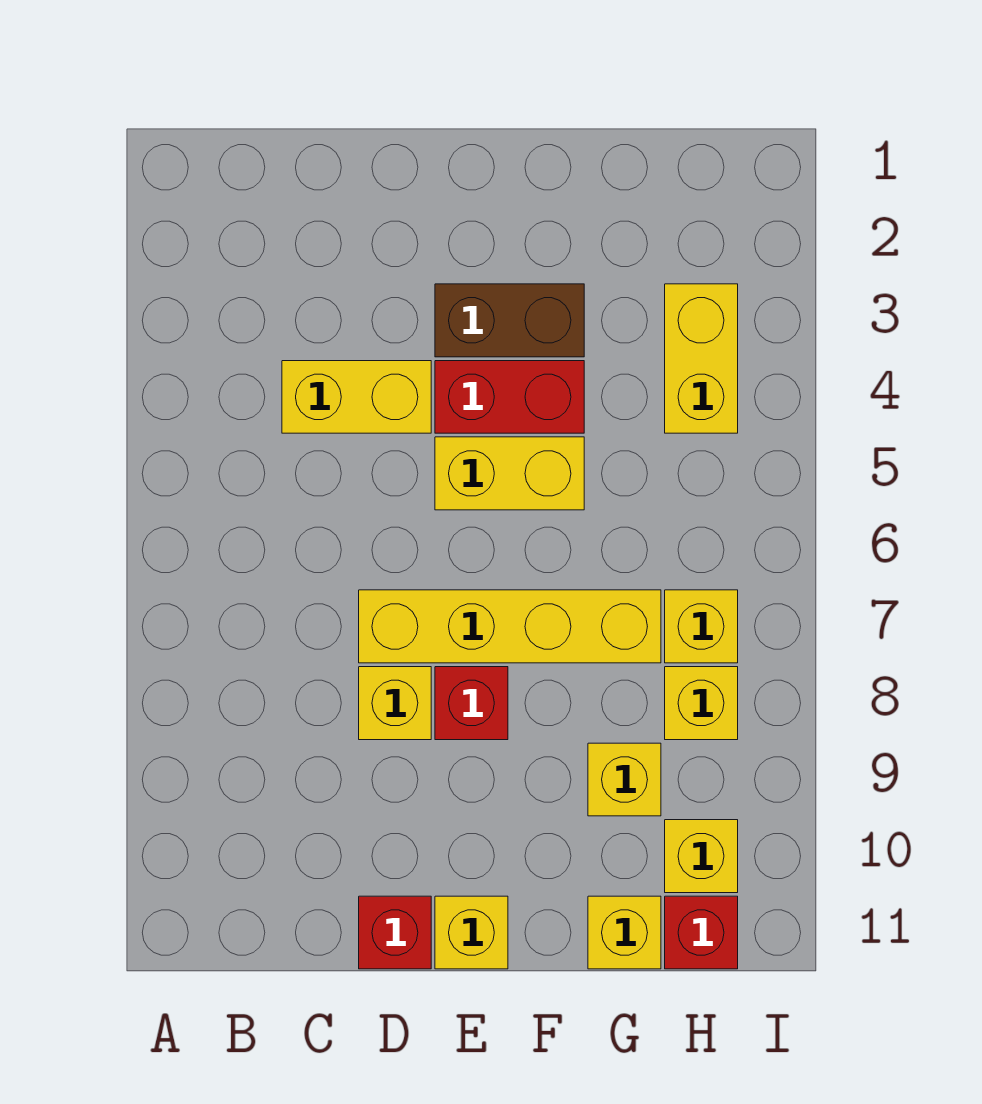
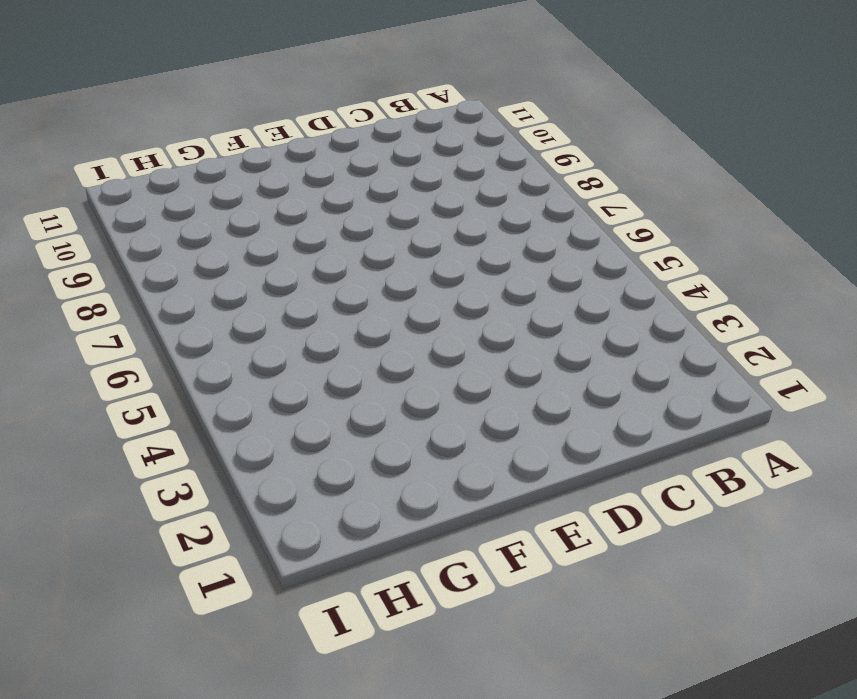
none -> yellow 1x2 brick [282,361,431,433]
none -> yellow 1x4 brick [359,590,661,663]
none -> yellow 1x1 brick [359,667,431,740]

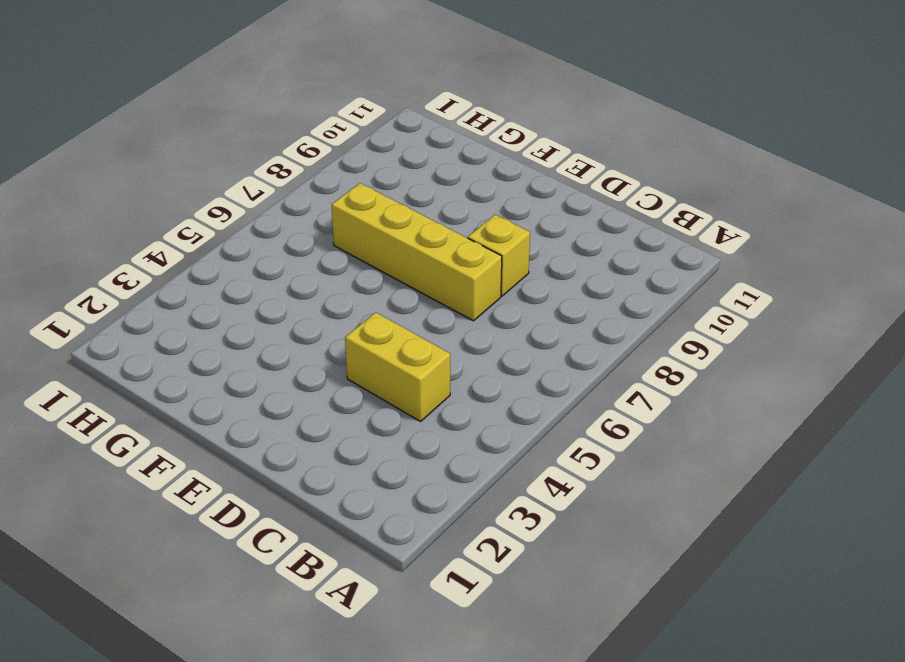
none -> red 1x1 brick [359,896,431,969]
none -> brown 1x2 brick [435,284,584,357]
none -> red 1x2 brick [435,361,584,433]

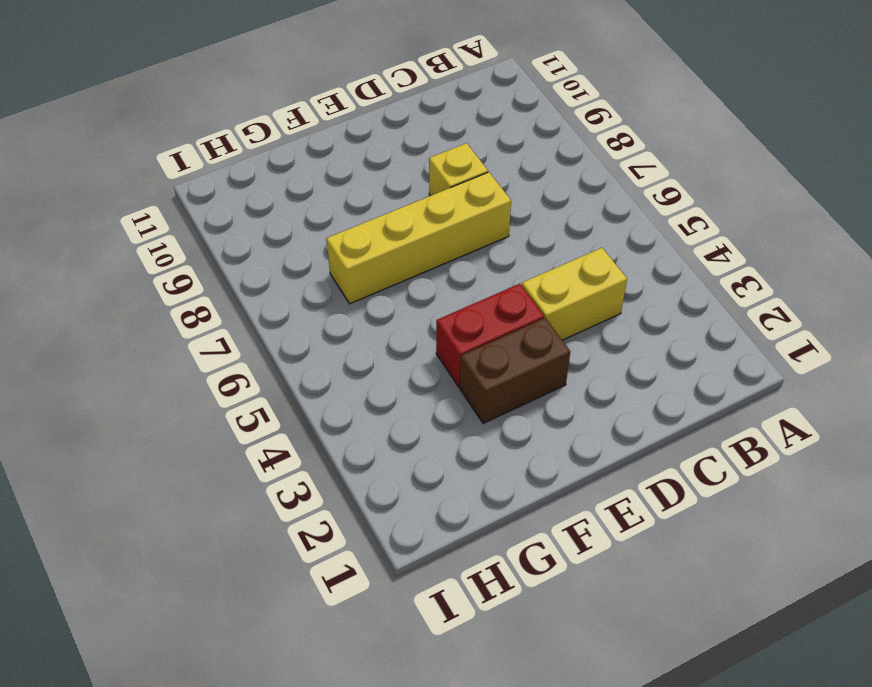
none -> red 1x1 brick [359,896,431,969]
none -> yellow 1x2 brick [435,437,584,510]
none -> red 1x1 brick [435,667,508,740]

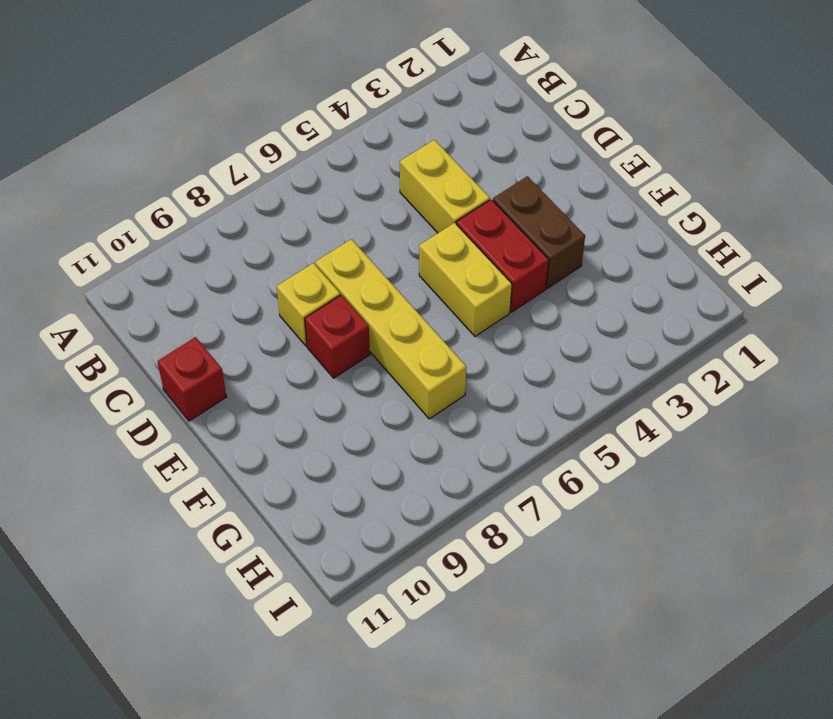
none -> yellow 1x1 brick [435,896,508,969]
none -> yellow 1x1 brick [588,743,661,816]
none -> yellow 1x1 brick [588,896,661,969]

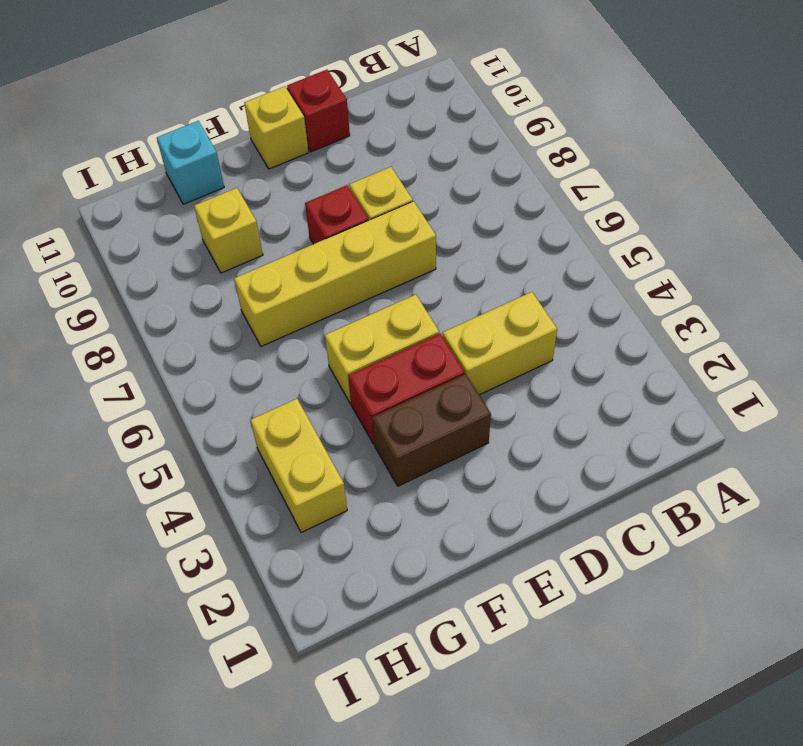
cyan 1x1 brick [157,121,224,204] -> yellow 1x1 brick [588,896,661,969]
none -> yellow 1x1 brick [665,590,738,663]
none -> yellow 1x1 brick [665,667,738,740]
none -> yellow 1x1 brick [665,820,738,893]

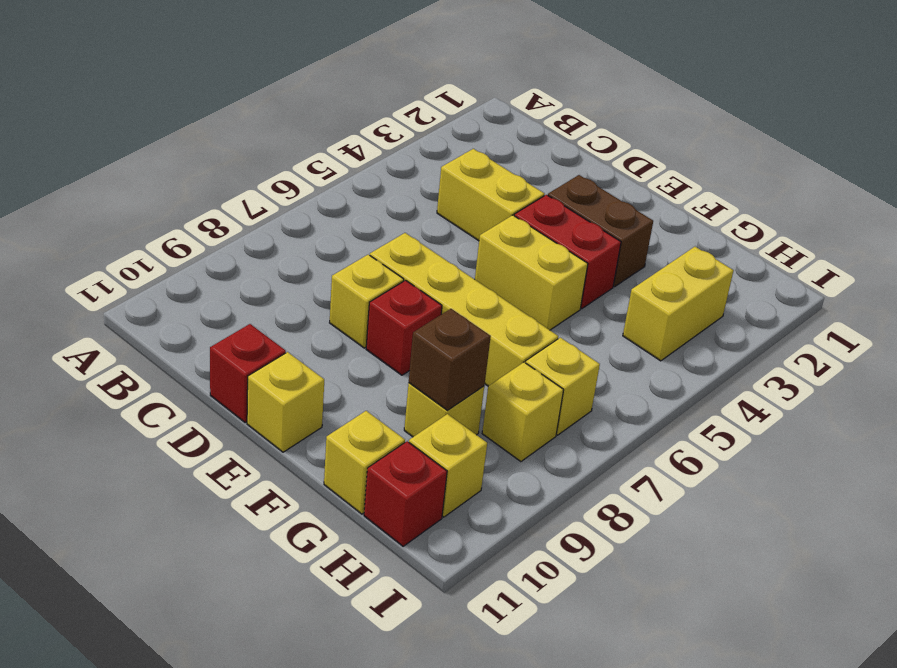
brown 1x1 brick [409,309,491,410] -> none

